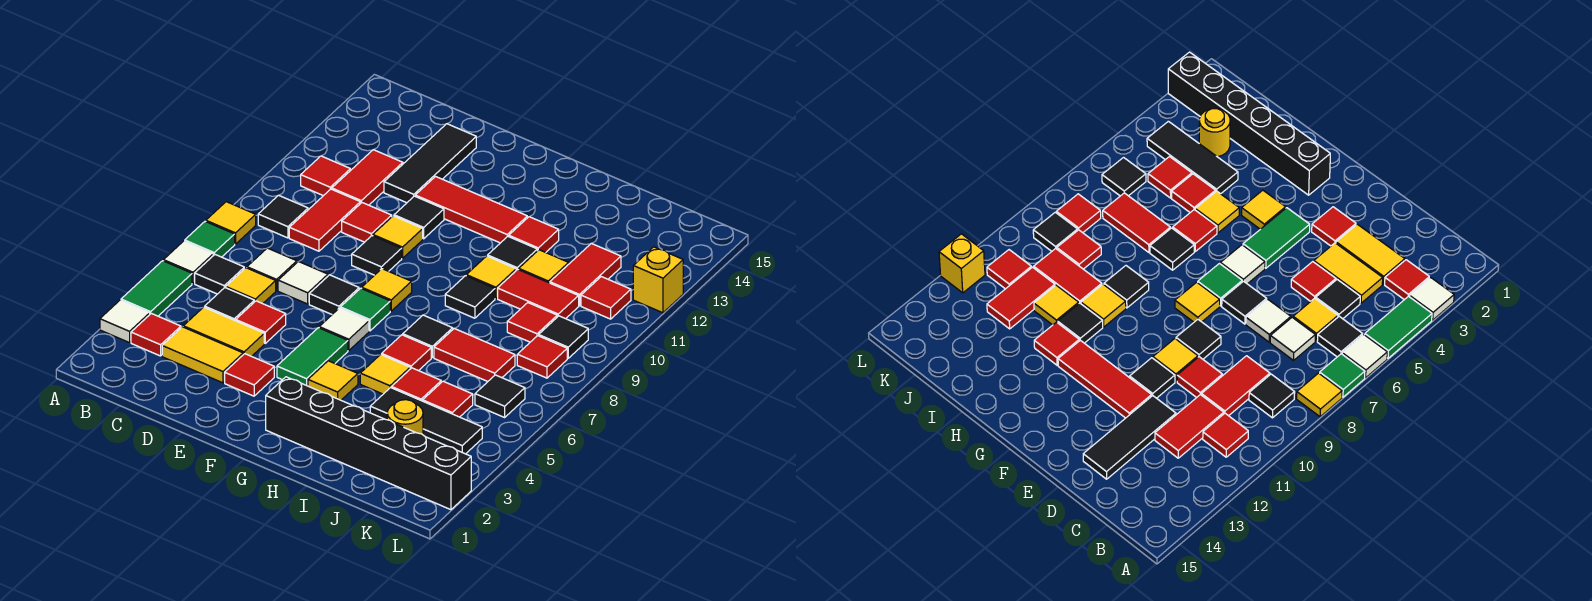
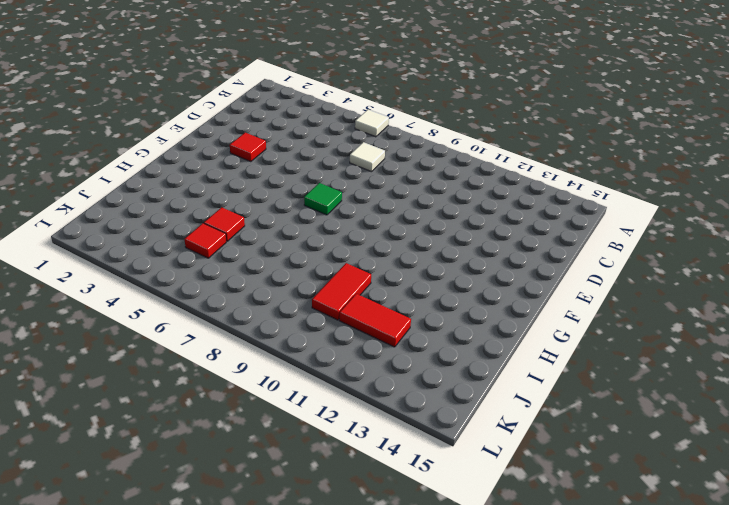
none -> white 1x1 tile [100,300,150,343]
none -> green 1x2 tile [121,261,192,316]
none -> green 1x1 tile [185,221,235,257]
none -> yellow 1x1 tile [206,202,256,244]

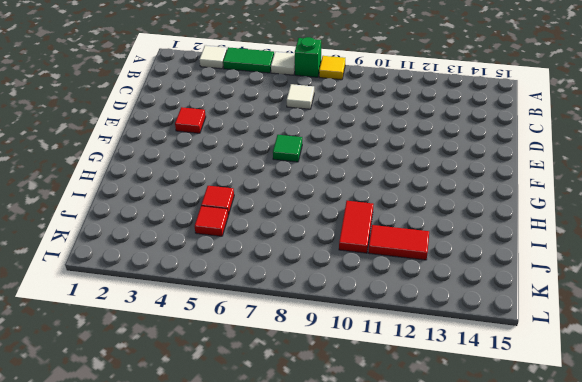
green 1x1 brick [295,37,321,77] -> green 1x1 tile [185,221,235,257]
none -> red 1x1 tile [131,313,181,356]
none -> black 1x1 tile [195,255,244,294]
none -> black 1x1 tile [258,195,308,238]
none -> red 1x1 tile [301,156,350,196]

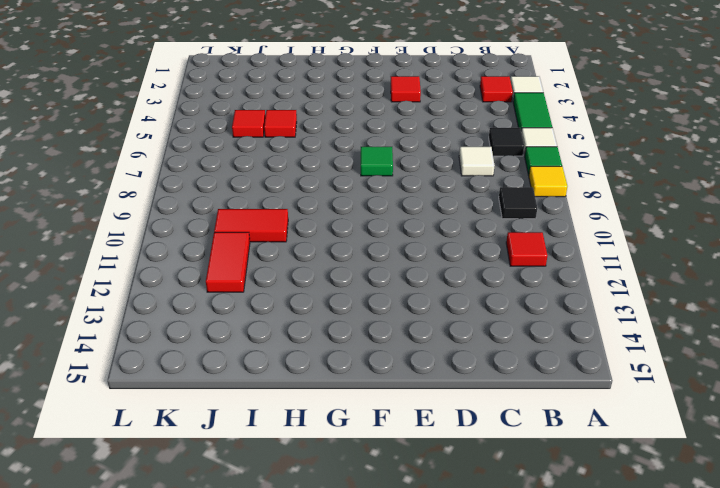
none -> yellow 1x2 tile [162,327,243,383]
none -> yellow 1x2 tile [183,307,264,356]
none -> black 1x1 tile [205,288,254,321]
none -> yellow 1x1 tile [226,268,276,304]

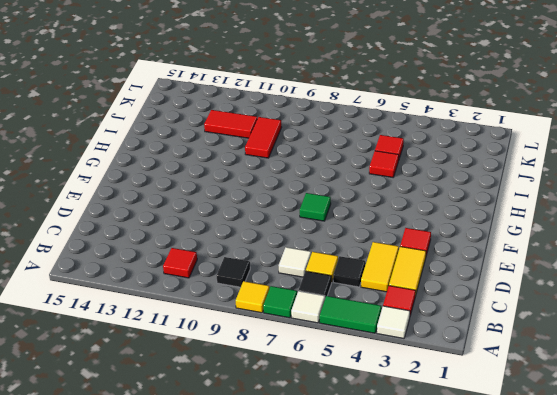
none -> red 1x2 tile [289,189,360,251]
none -> red 1x2 tile [332,150,403,205]
none -> red 1x1 tile [236,301,286,343]
none -> white 1x1 tile [278,261,328,304]

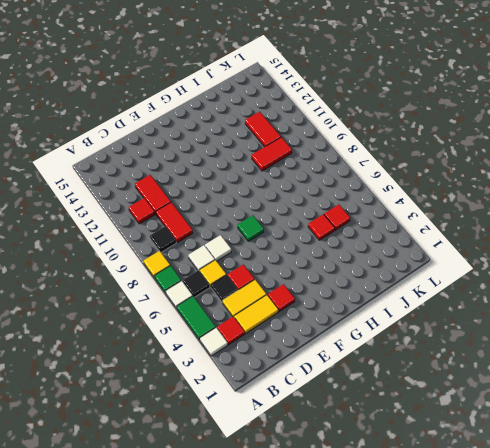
none -> red 1x1 tile [342,203,392,242]
none -> black 1x3 tile [384,124,476,203]
none -> black 1x1 tile [309,275,359,314]
none -> black 1x1 tile [352,236,402,275]

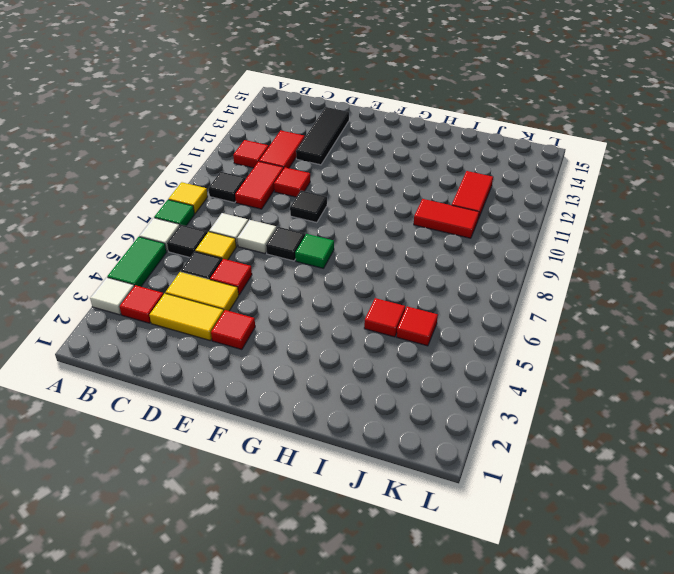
none -> yellow 1x1 tile [373,216,423,258]
none -> black 1x1 tile [394,196,444,239]
none -> red 1x3 tile [415,177,527,243]
none -> green 1x2 tile [277,328,348,386]

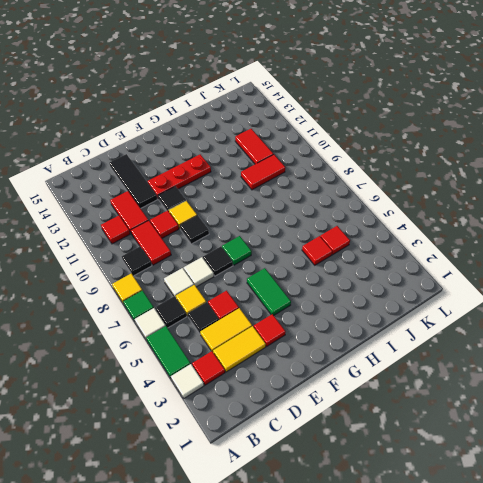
red 1x3 plate [148,154,211,199] -> red 1x3 tile [415,177,527,243]
none -> white 1x1 tile [319,308,369,351]
none -> yellow 1x1 tile [362,269,412,311]
none -> black 1x6 brick [266,377,471,510]
none -> yellow 1x1 tile [308,361,358,400]

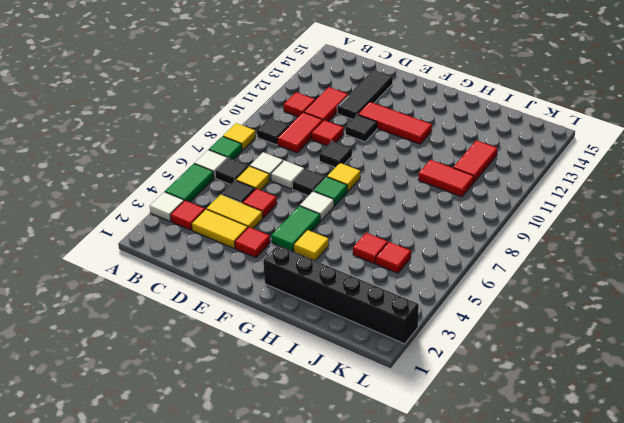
none -> yellow 1x1 tile [373,216,423,258]
none -> yellow 1x1 tile [360,354,410,394]
none -> red 1x1 tile [382,335,431,371]
none -> black 1x1 tile [403,315,453,357]

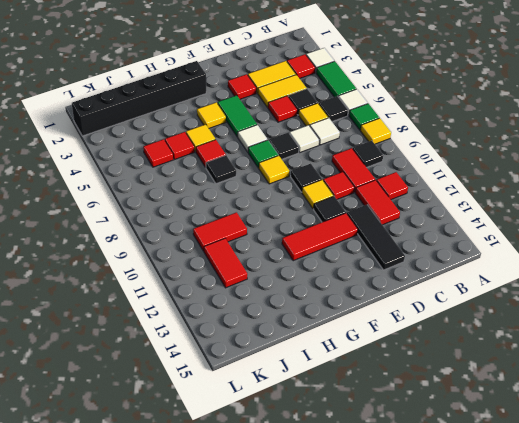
none -> black 1x1 tile [445,276,495,318]
none -> yellow 1x1 tile [466,256,516,299]
none -> black 1x1 tile [488,236,537,270]
none -> red 1x1 tile [509,217,559,252]

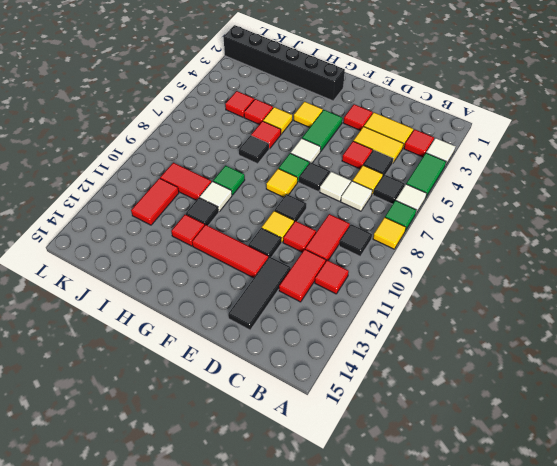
green 1x1 tile [213,166,245,195] -> black 1x1 tile [445,276,495,318]
white 1x1 tile [200,181,232,211] -> yellow 1x1 tile [466,256,516,299]
none -> black 1x3 tile [370,388,482,454]
none -> red 1x2 tile [434,328,515,382]
none -> yellow 1x1 tile [519,250,569,283]
none -> yellow 1x1 round brick [387,400,423,435]

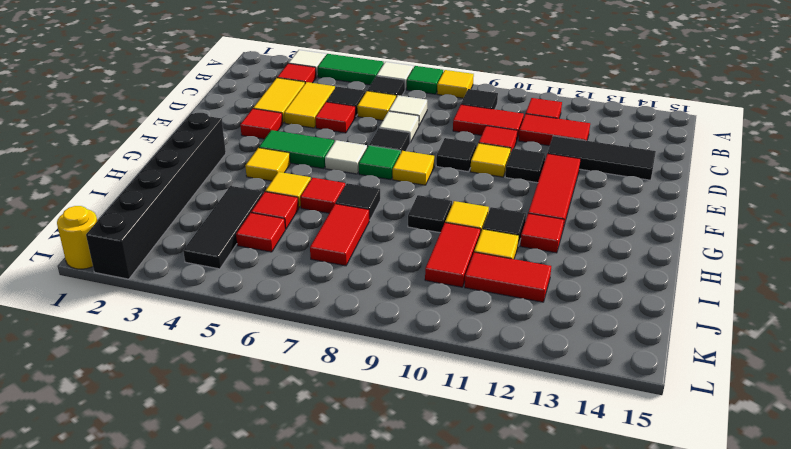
yellow 1x1 round brick [57,206,97,269] -> yellow 1x1 round brick moved to [387,400,423,435]
none -> red 1x1 tile [507,303,557,342]
none -> black 1x1 tile [475,375,525,417]
none -> red 1x1 tile [517,336,567,378]
none -> black 1x1 tile [539,316,588,358]

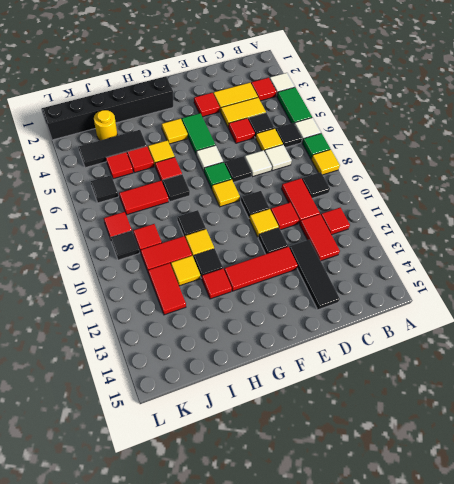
none -> red 1x1 tile [581,277,631,319]
none -> yellow 1x1 brick [633,247,683,313]

